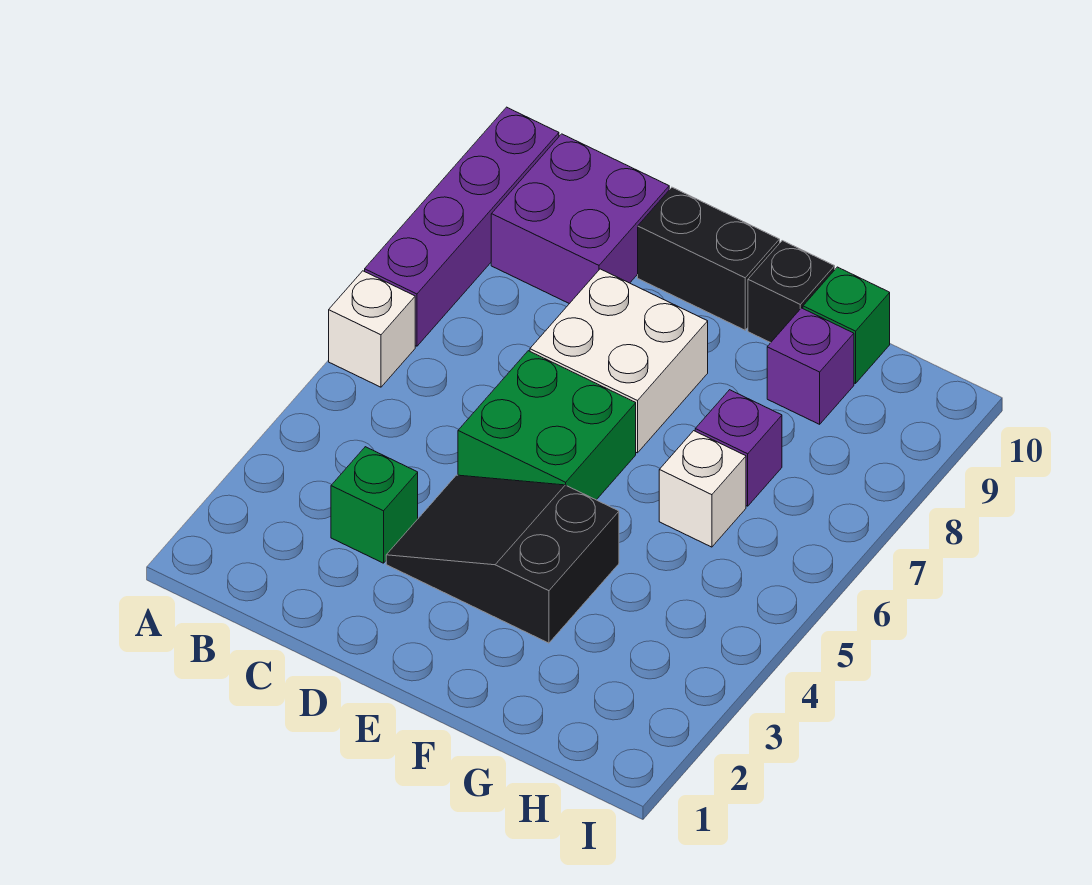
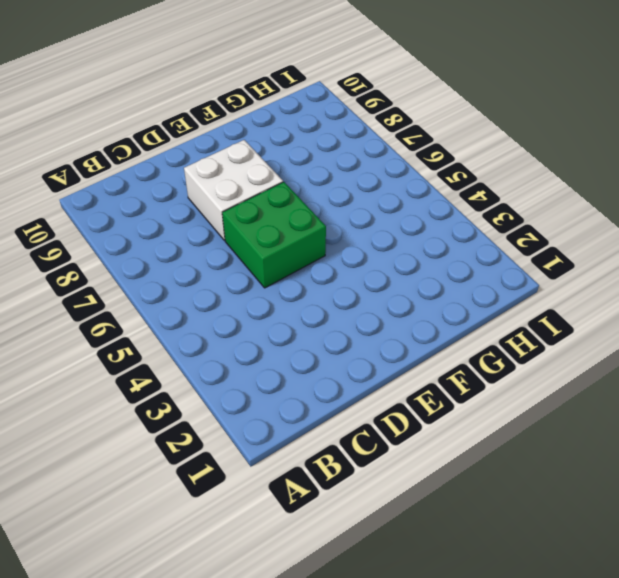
none -> white 1x1 brick [329,271,415,387]
none -> purple 1x4 brick [365,107,559,346]
none -> purple 2x2 brick [491,134,669,304]

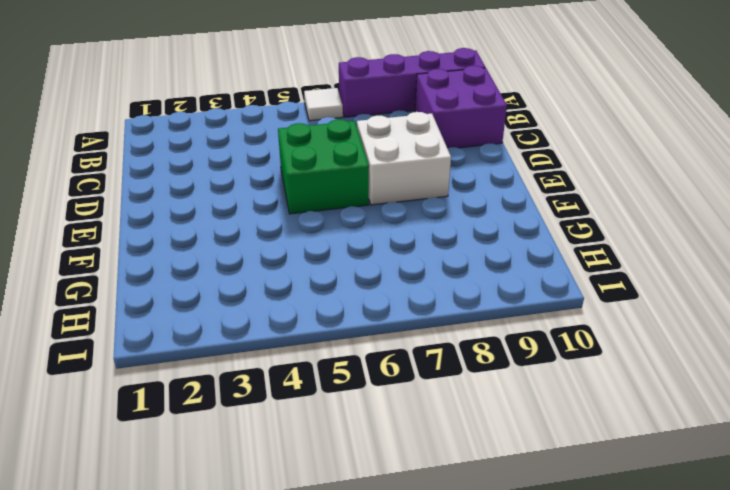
white 1x1 tile [304,88,343,121] -> white 1x1 brick [329,271,415,387]
none -> green 1x1 brick [331,447,418,563]
none -> black 2x3 slope [386,475,619,643]
none -> black 1x2 brick [638,187,780,330]

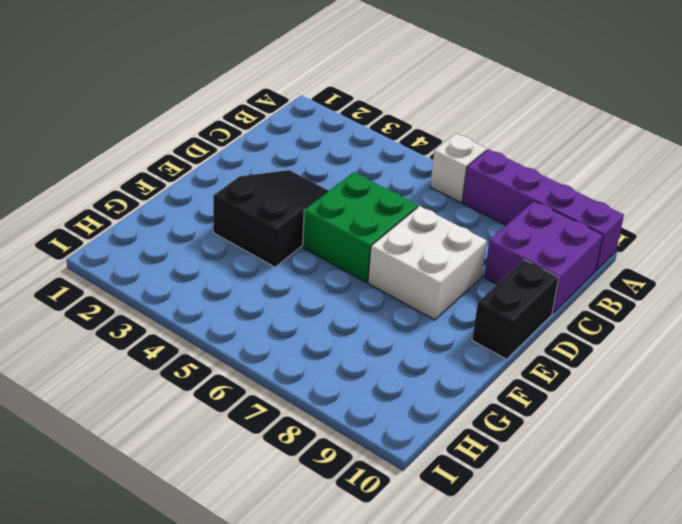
none -> green 1x1 brick [331,447,418,563]
none -> black 1x1 brick [748,241,835,343]
none -> white 1x1 brick [659,431,746,547]

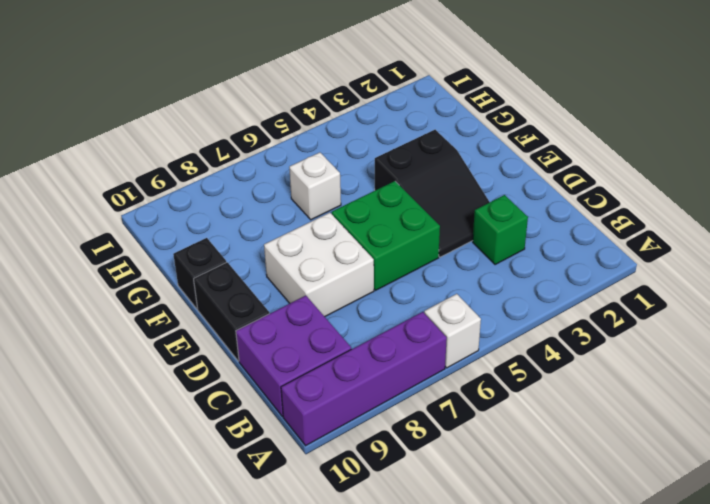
none -> purple 1x1 brick [695,390,782,506]
none -> purple 1x1 brick [767,308,854,424]
none -> green 1x1 brick [803,267,890,384]

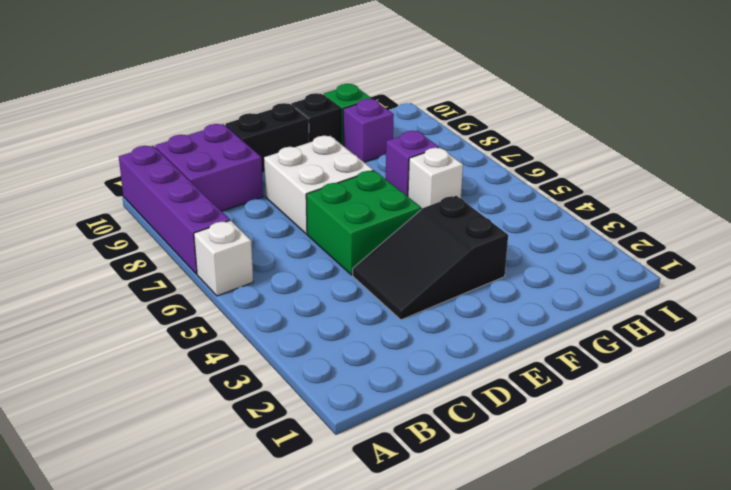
none -> green 1x1 brick [331,447,418,563]

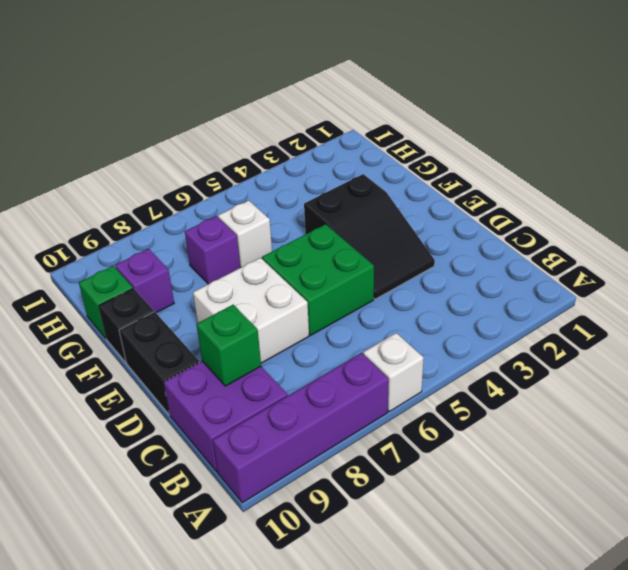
green 1x1 brick [196,305,261,386] -> green 1x1 brick moved to [331,447,418,563]

